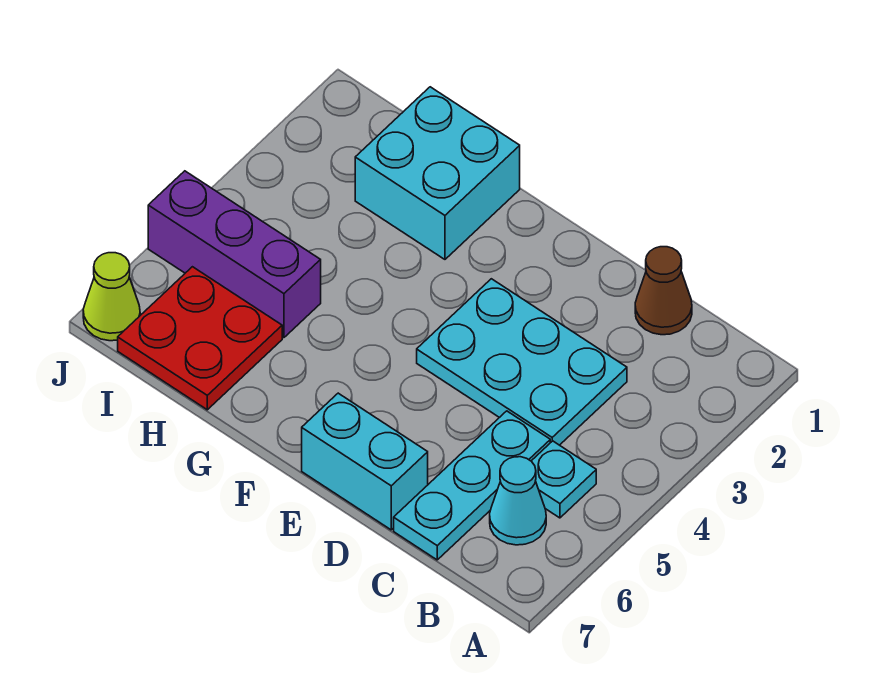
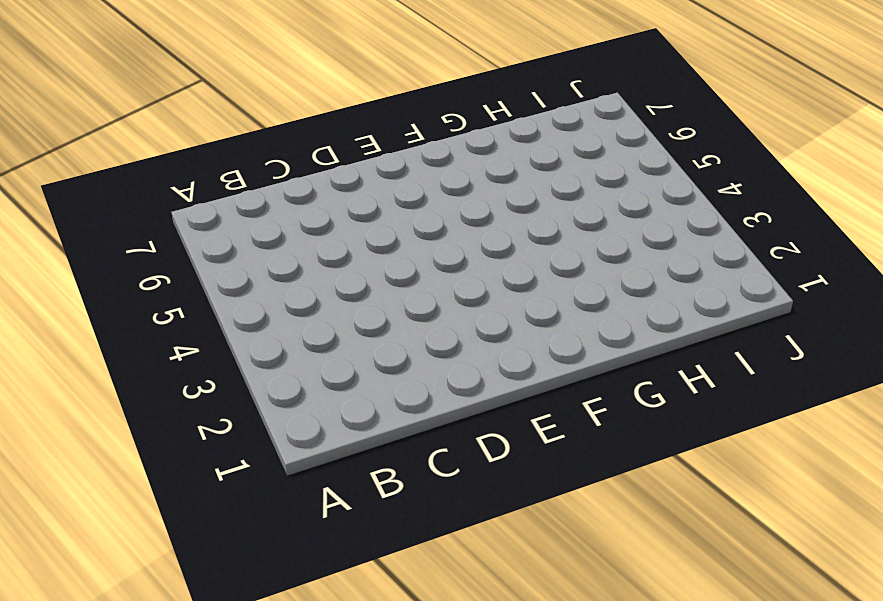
none -> cyan 1x1 plate [532,441,596,518]
none -> cyan 1x1 cone [490,457,546,545]

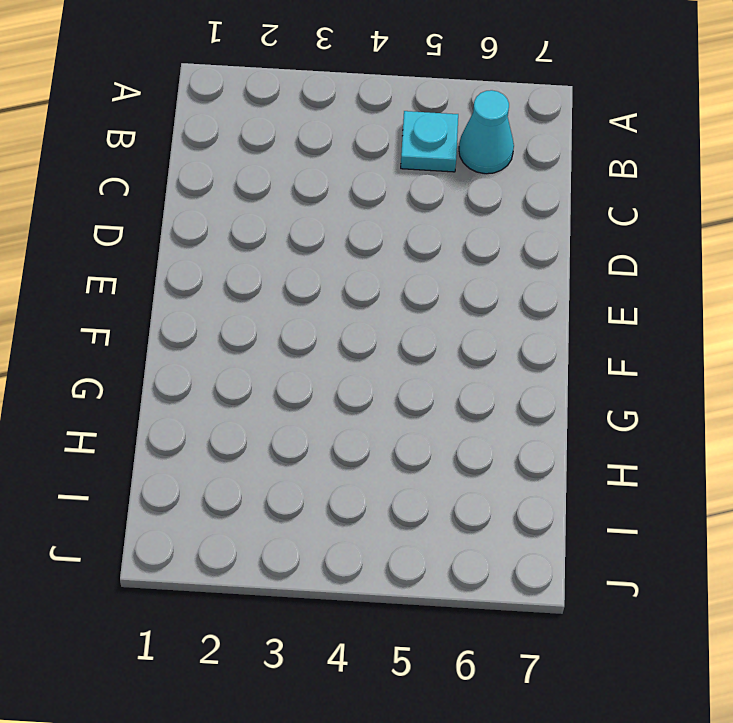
none -> brown 1x1 cone [635,247,692,335]
none -> cyan 2x3 plate [417,279,627,445]

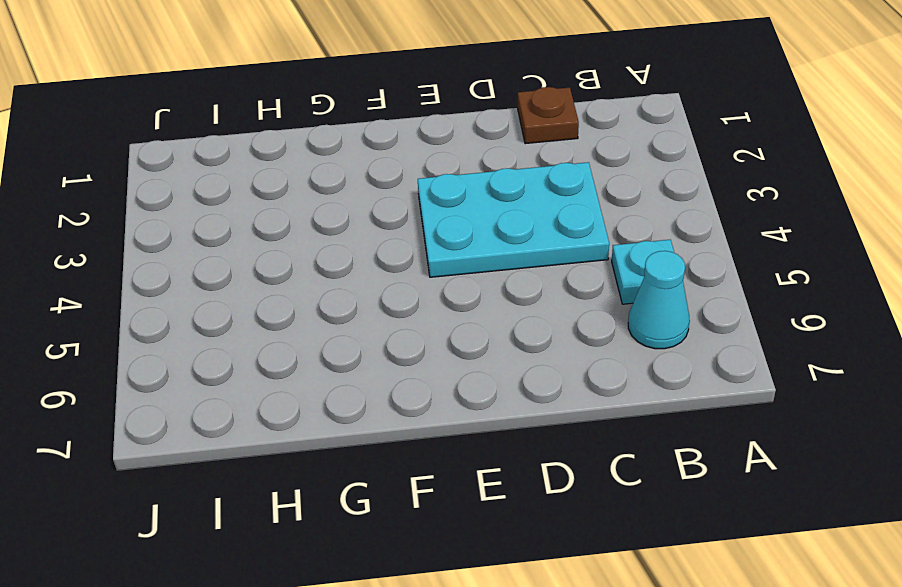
brown 1x1 plate [518,87,579,144] -> brown 1x1 cone [635,247,692,335]
none -> cyan 1x3 plate [394,411,550,560]
none -> cyan 1x2 brick [302,393,428,530]

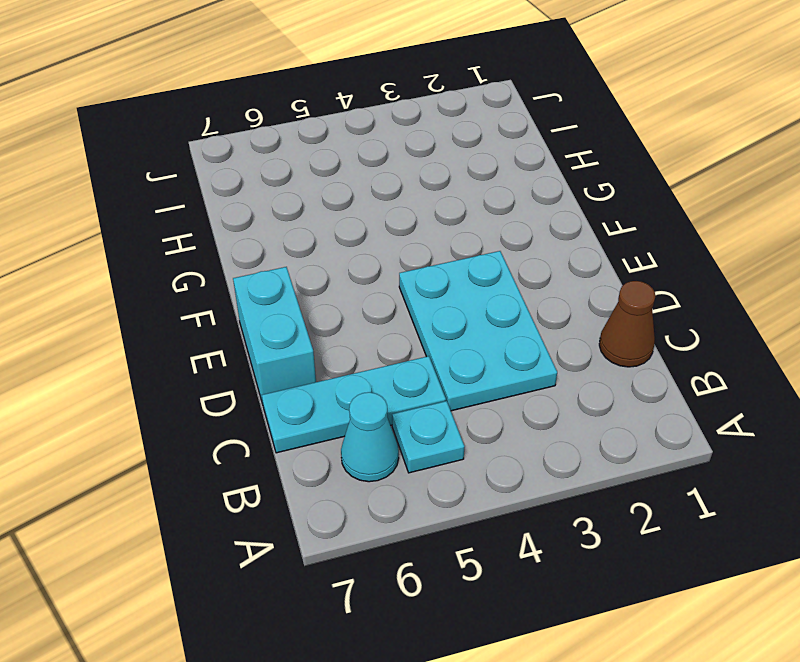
none -> cyan 2x2 brick [355,87,520,259]
none -> purple 1x3 brick [148,171,321,338]

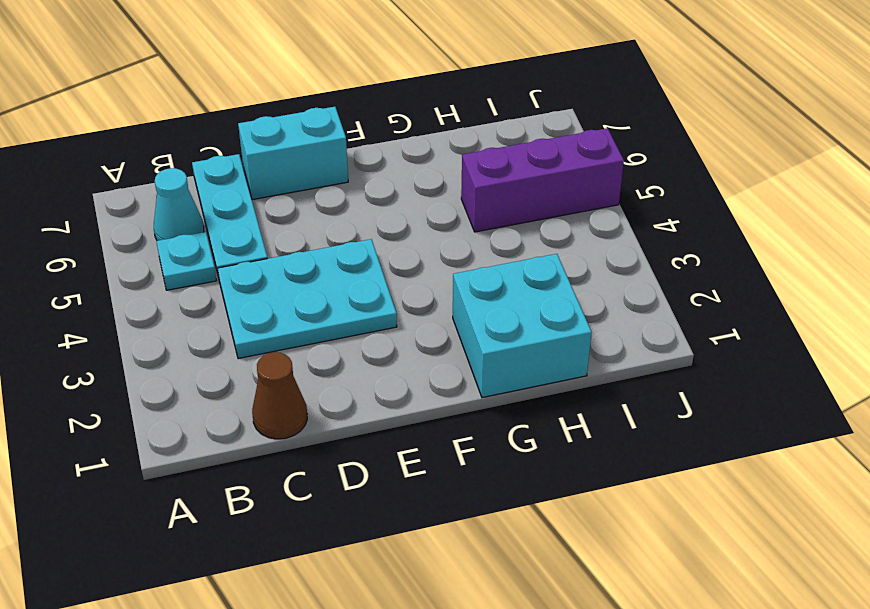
none -> red 2x2 plate [118,267,282,410]
none -> lime 1x1 cone [83,253,140,341]

